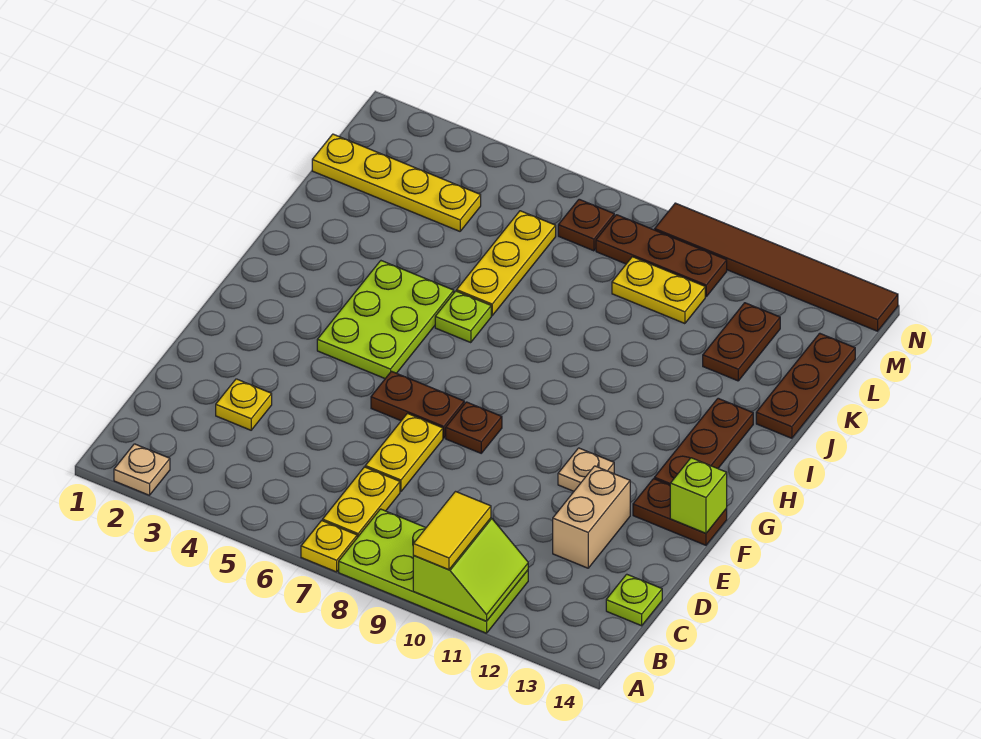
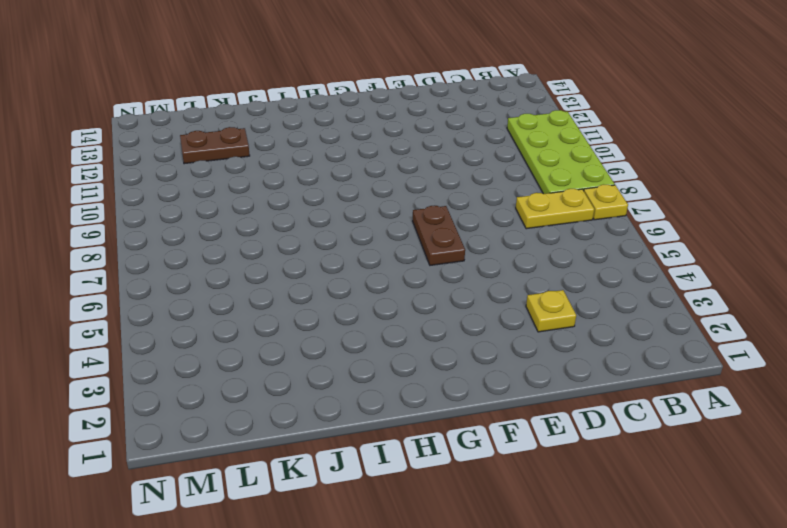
none -> tan 1x1 plate [114,444,170,495]
none -> lime 1x1 plate [606,574,662,626]
none -> yellow 1x2 plate [365,413,443,492]

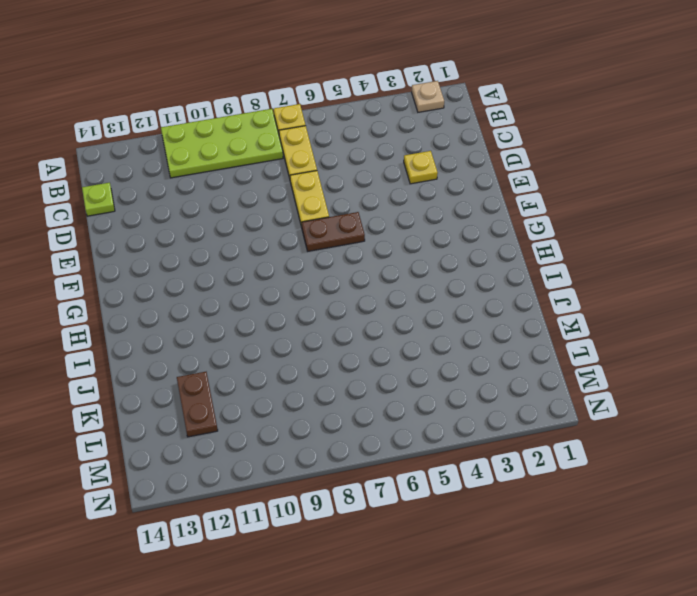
none -> tan 1x2 brick [553,466,630,568]
none -> brown 1x1 plate [446,402,502,453]
none -> tan 1x1 plate [558,448,614,491]

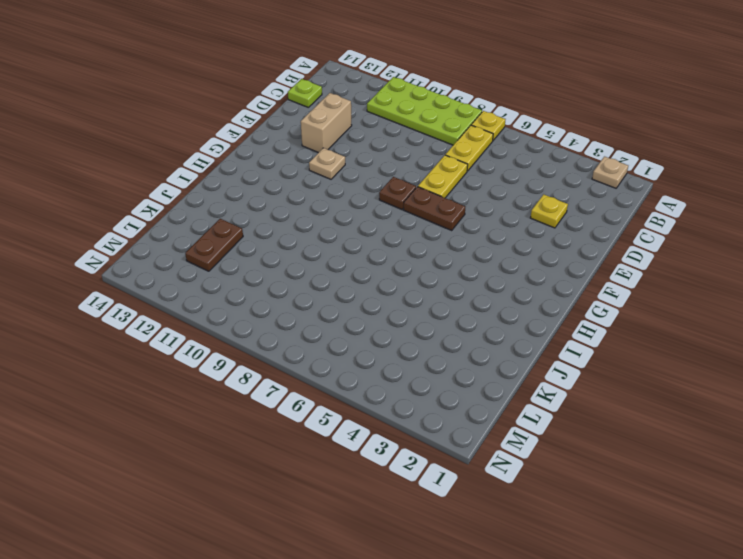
none -> brown 1x2 plate [633,479,727,545]
none -> lime 2x3 plate [317,261,454,378]
none -> brown 1x3 plate [654,398,753,485]

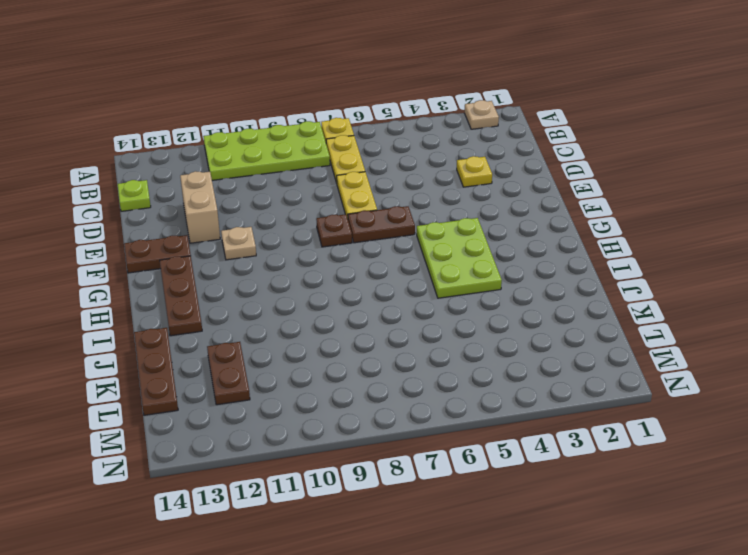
none -> lime 1x1 plate [435,291,491,343]
none -> yellow 1x3 plate [457,211,556,316]
none -> yellow 1x4 plate [312,134,481,231]

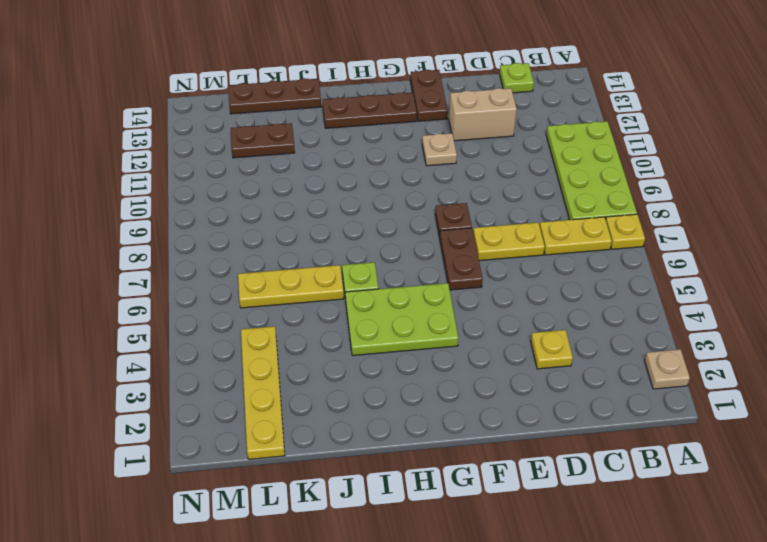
none -> yellow 1x2 plate [612,257,705,324]
none -> brown 1x1 plate [558,199,614,251]
none -> brown 1x3 plate [596,215,727,297]

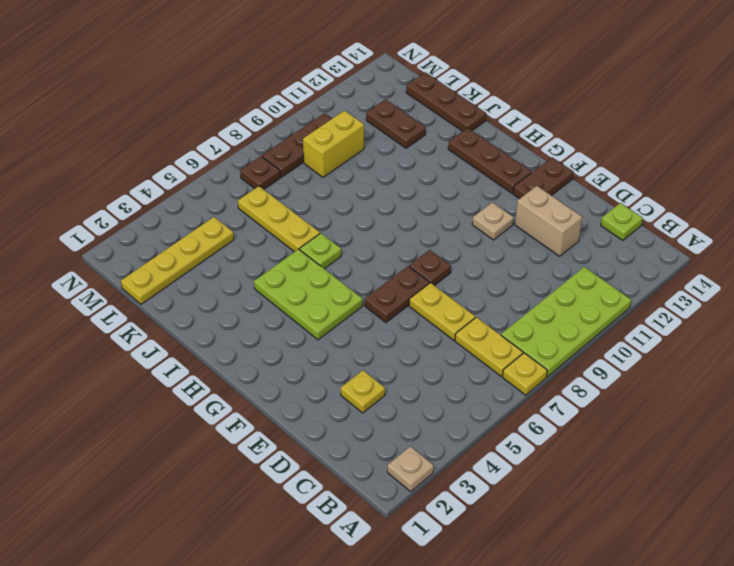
yellow 1x2 brick [303,111,364,177] -> yellow 1x2 plate [612,257,705,324]
none -> brown 1x6 tile [655,203,898,331]
none -> lime 2x2 slope [413,518,528,621]
none -> lime 1x1 brick [670,458,727,533]

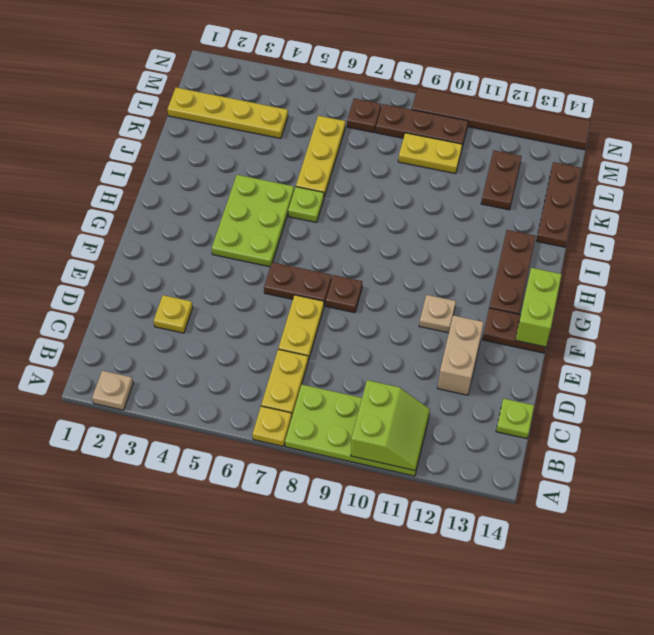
lime 1x2 brick [515,268,562,347] -> lime 1x1 brick [670,458,727,533]
none -> yellow 1x2 tile [413,492,491,570]

